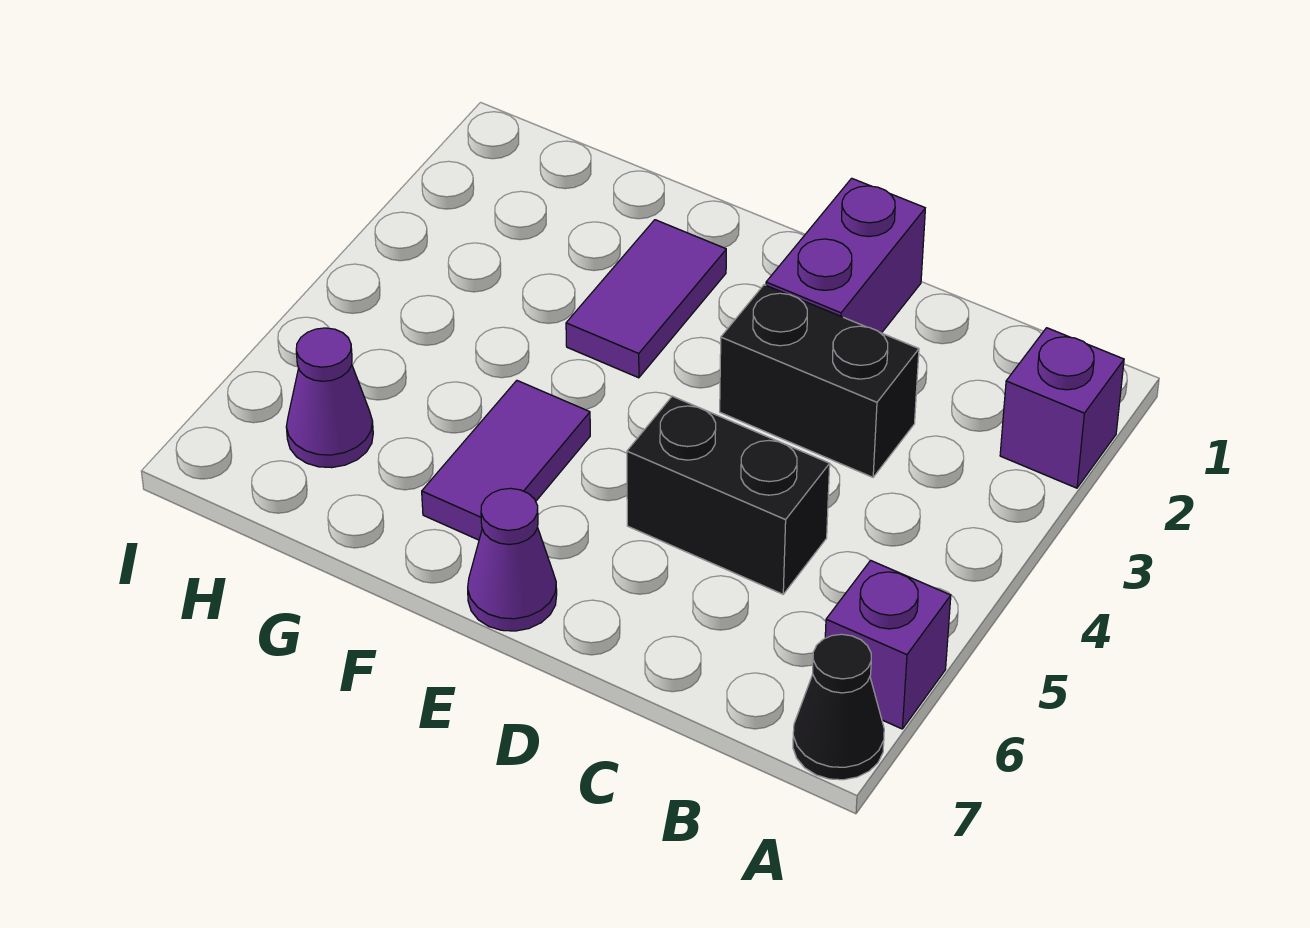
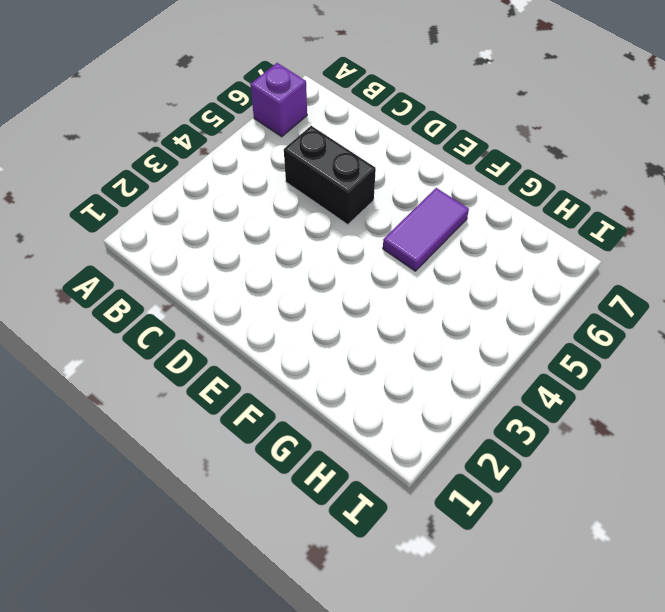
none -> purple 1x1 brick [1000,328,1124,488]
none -> black 1x1 cone [793,634,884,780]

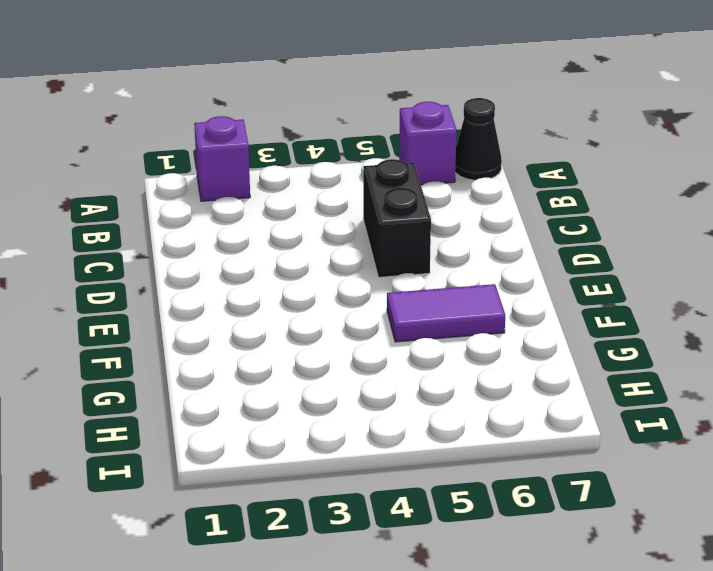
none -> black 1x2 brick [720,285,919,477]
none -> purple 1x2 brick [766,178,925,333]

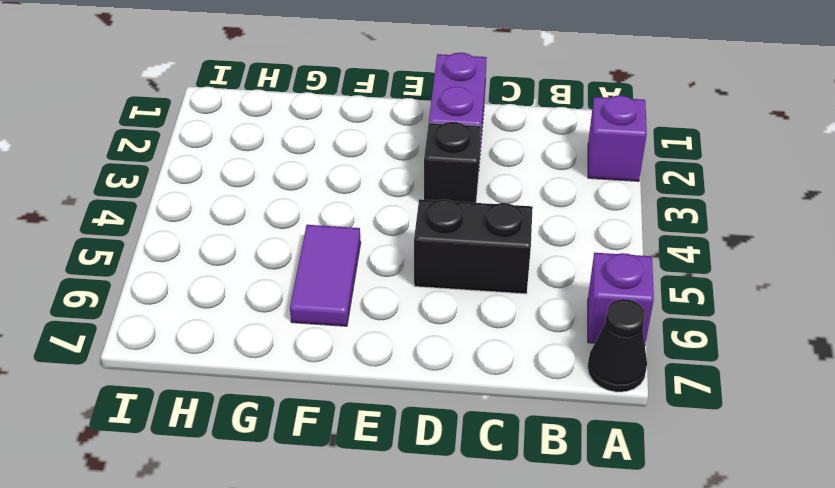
black 1x1 brick [424,122,481,203] -> black 1x2 brick [720,285,919,477]
none -> purple 1x1 cone [468,488,557,631]
none -> purple 1x2 tile [566,220,726,378]

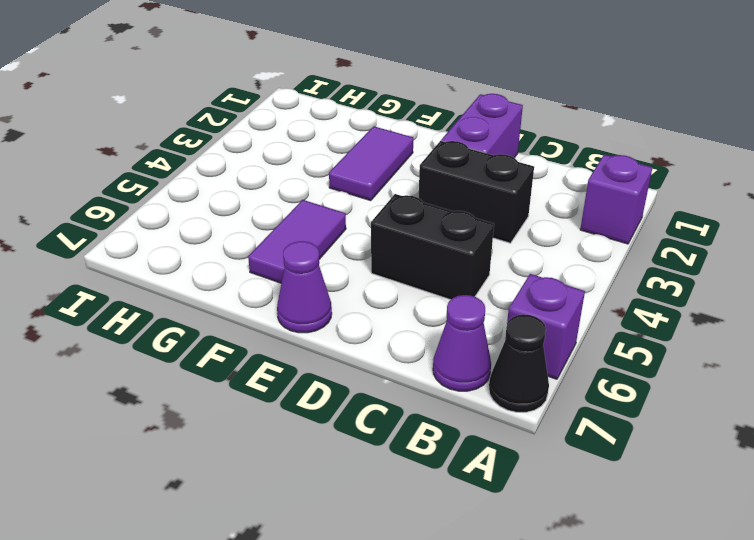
purple 1x1 cone [433,295,491,391] -> purple 1x1 cone moved to [286,328,373,468]

